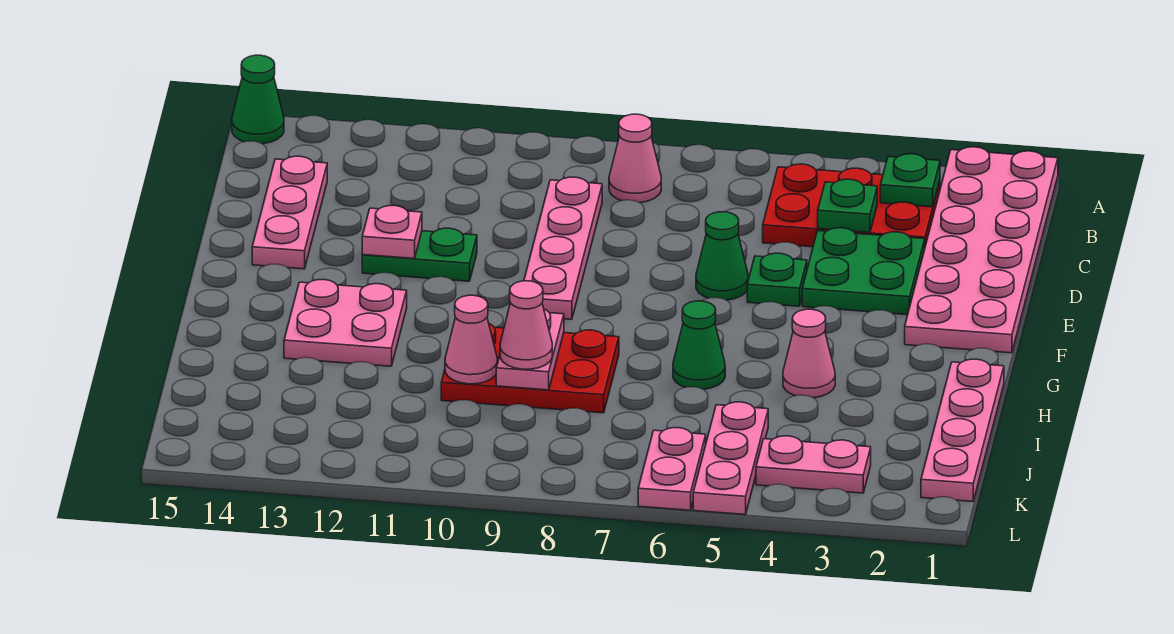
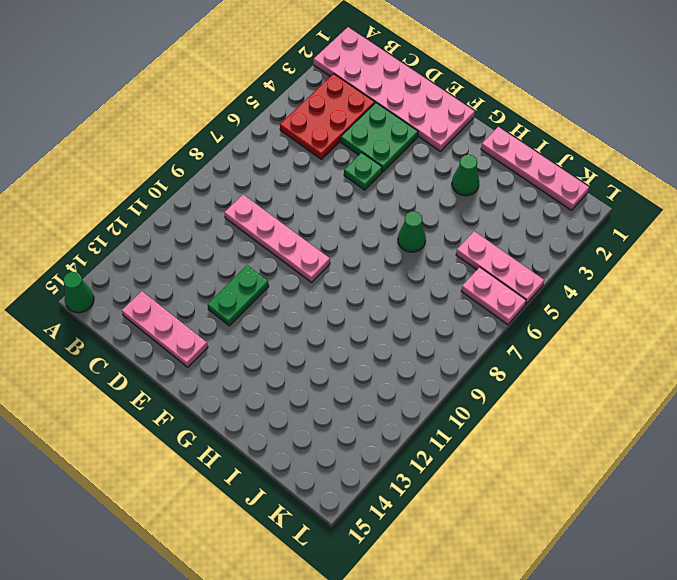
green 1x1 cone [452,155,479,196] -> green 1x1 cone moved to [696,212,748,300]
none -> pink 1x1 cone [609,114,661,203]
none -> pink 2x2 plate [284,279,407,366]
none -> pink 1x1 cone [783,309,835,398]

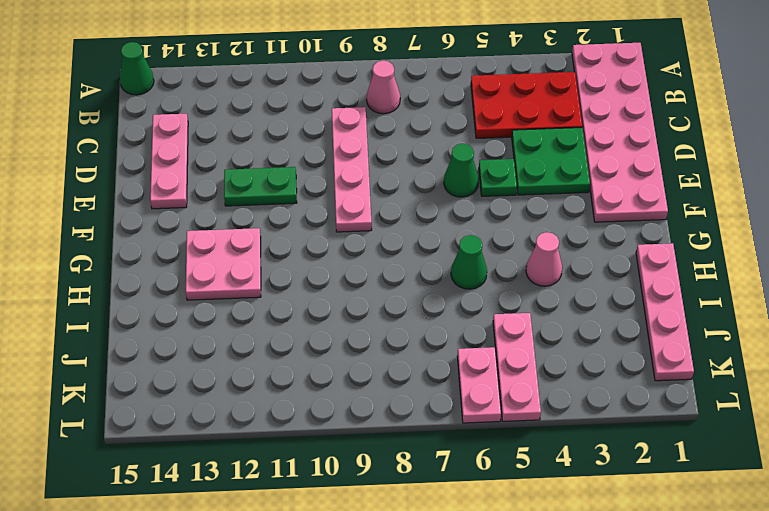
none -> red 2x3 plate [441,324,619,413]
none -> pink 1x2 plate [756,436,871,493]
none -> green 1x1 plate [880,154,940,207]

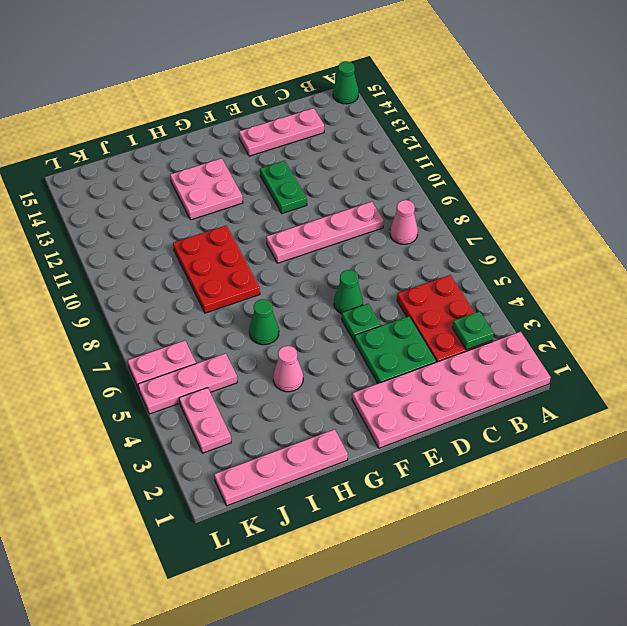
none -> green 1x1 plate [818,179,877,232]
none -> pink 1x1 plate [362,205,422,258]
none -> pink 1x2 plate [496,309,564,390]

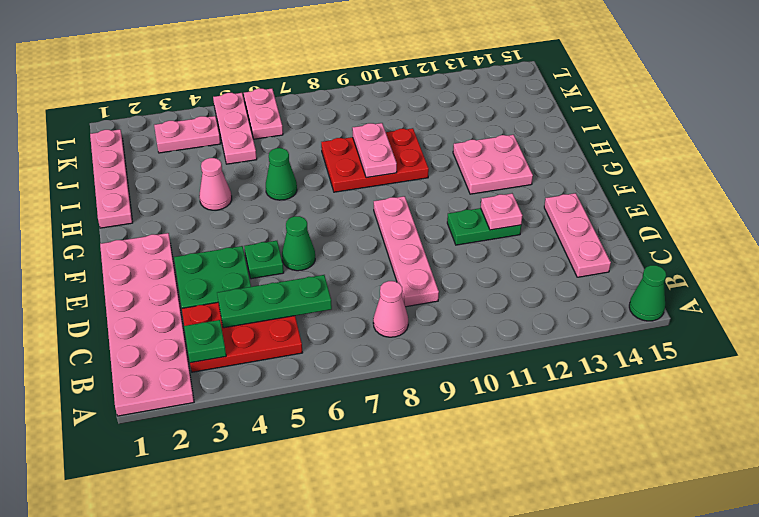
green 1x3 plate [217,275,332,328] -> green 1x1 plate [818,179,877,232]
none -> pink 1x1 cone [445,295,497,384]
none -> pink 1x1 cone [500,281,552,369]

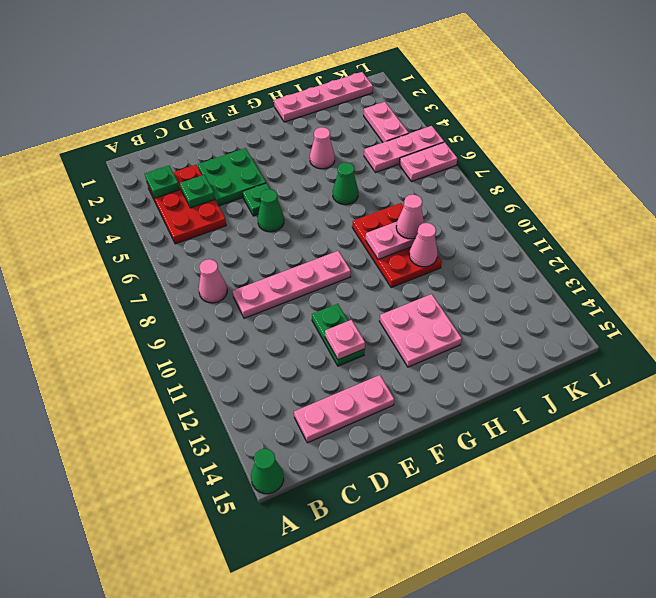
none -> pink 2x6 plate [905,147,1058,353]

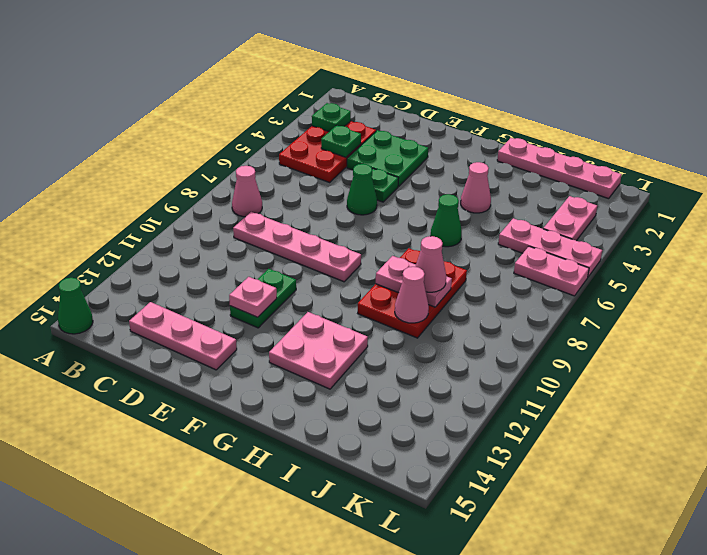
none -> pink 2x6 plate [905,147,1058,353]

